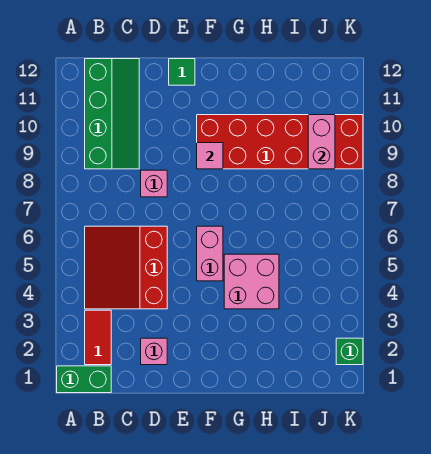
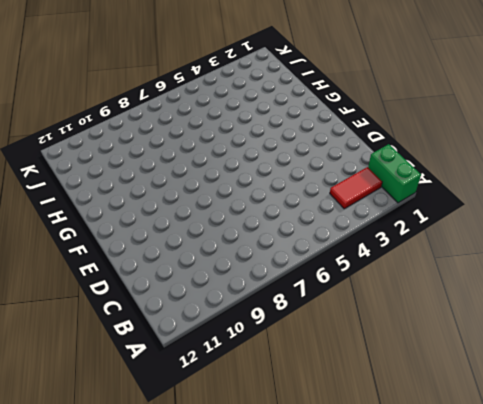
none -> red 3x3 slope [85,226,167,309]
none -> green 2x4 slope [85,59,139,169]
none -> pink 1x1 brick [141,338,167,365]

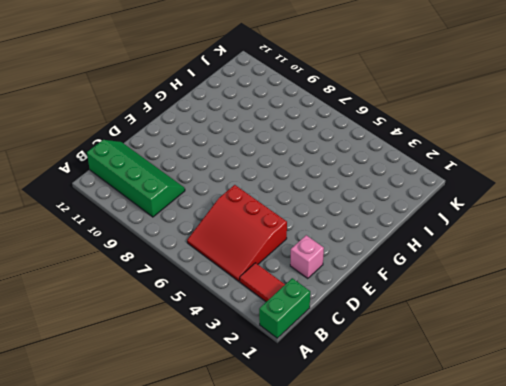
none -> pink 1x1 brick [141,170,167,197]
none -> green 1x1 tile [169,59,195,85]
none -> pink 1x2 brick [197,226,223,281]

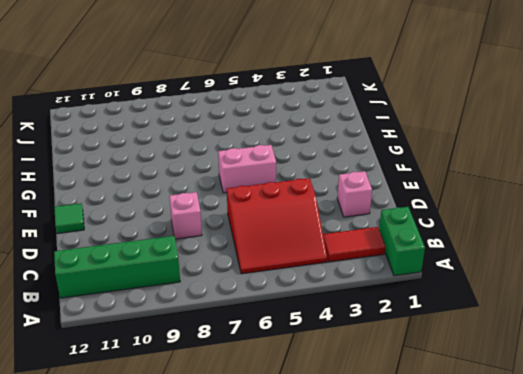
none -> red 2x6 brick [197,115,363,169]
none -> pink 2x2 brick [224,254,279,309]
none -> green 1x1 brick [336,338,363,365]

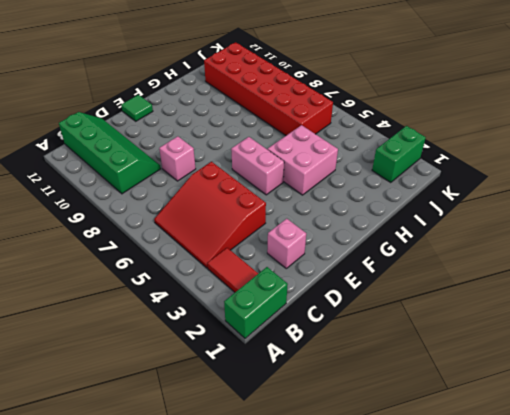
red 2x6 brick [204,42,333,135] -> red 2x6 brick turned to [197,115,363,169]
green 1x2 brick [372,126,426,183] -> green 1x1 brick [336,338,363,365]
none -> pink 1x1 tile [197,143,223,169]
none -> pink 1x2 brick [308,115,335,169]

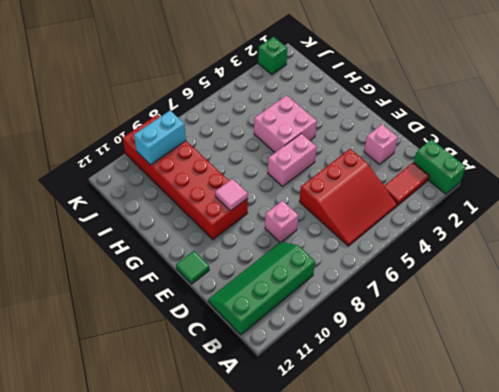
cyan 1x2 brick [134,111,186,165] -> pink 1x2 brick [308,115,335,169]

